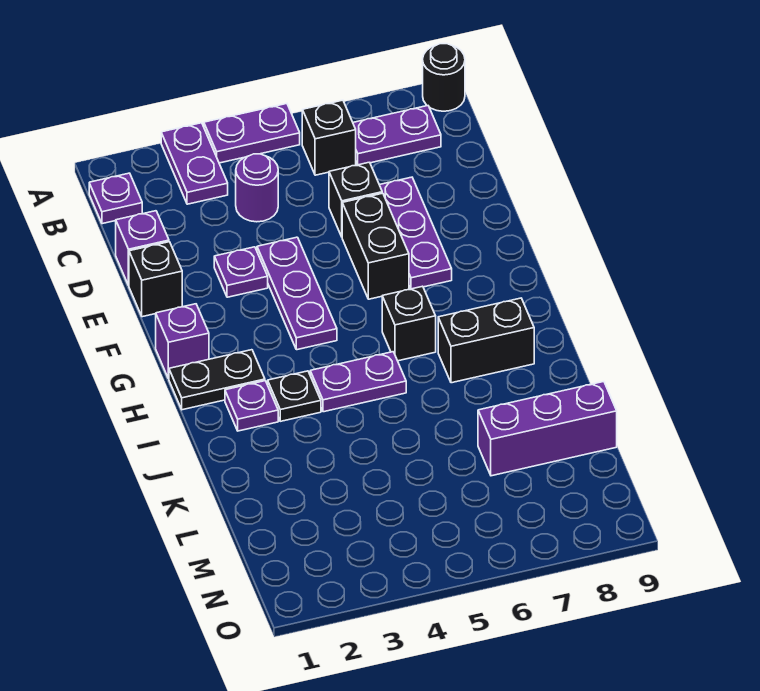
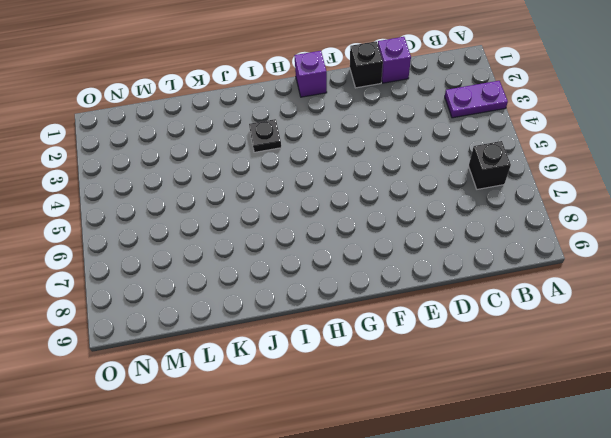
none -> purple 1x2 plate [204,104,300,163]
none -> black 1x1 round brick [423,44,465,111]
none -> purple 1x1 plate [89,173,142,224]

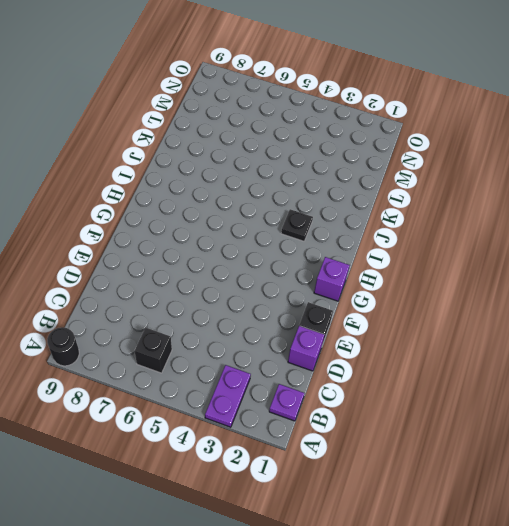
none -> purple 1x2 plate [204,104,300,163]
none -> purple 1x2 plate [353,106,441,165]
none -> purple 1x1 round brick [236,154,278,222]

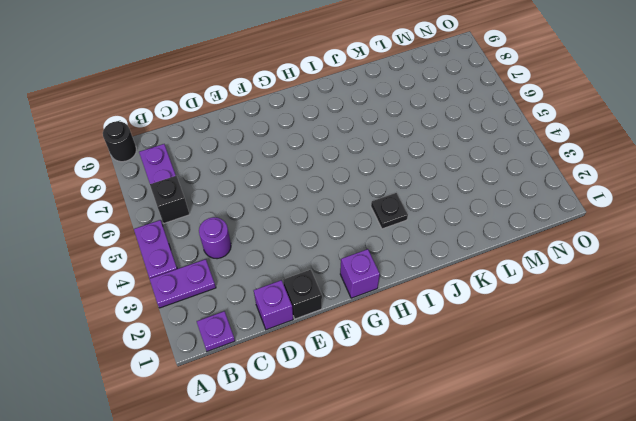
none -> black 1x1 brick [329,162,382,237]
none -> purple 1x3 plate [380,177,452,289]
none -> purple 1x1 plate [214,247,268,297]

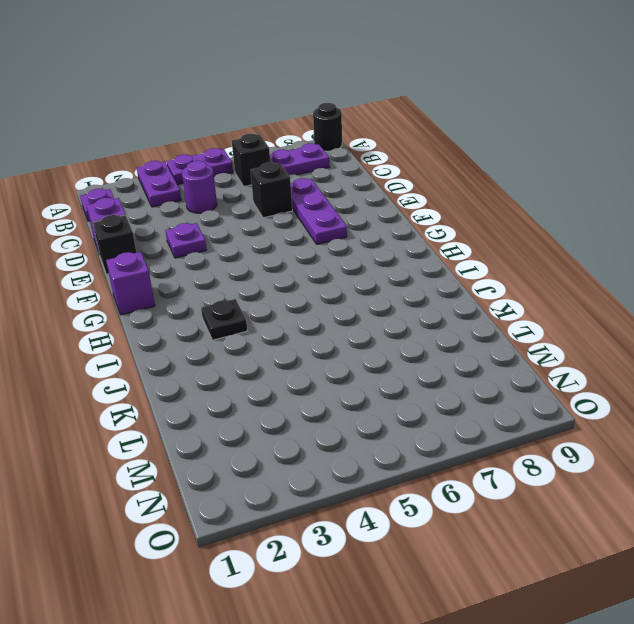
none -> purple 1x3 plate [257,237,337,350]
none -> black 1x2 brick [342,193,409,299]
none -> black 1x2 plate [169,350,265,410]

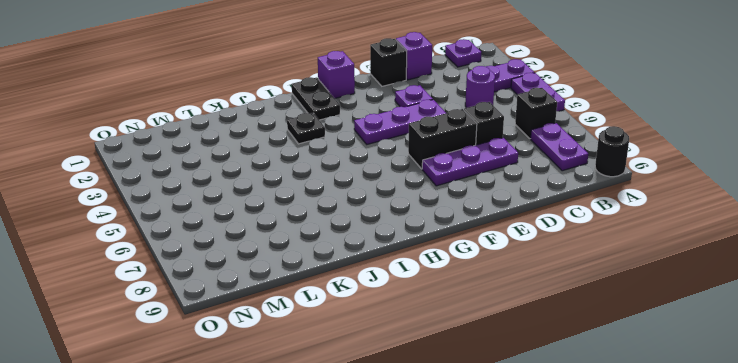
none -> black 1x1 brick [382,286,436,361]
none -> purple 1x1 plate [225,381,278,431]
none -> purple 1x2 plate [310,352,406,412]

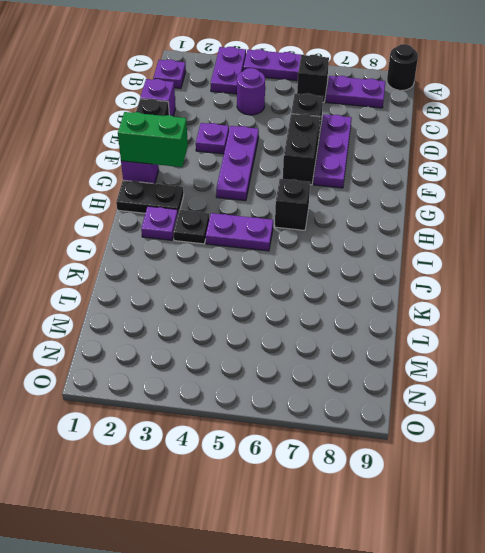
green 1x2 brick [118,112,188,167] -> none
none -> black 1x2 brick [438,298,534,383]
none -> purple 1x3 brick [478,382,617,476]

